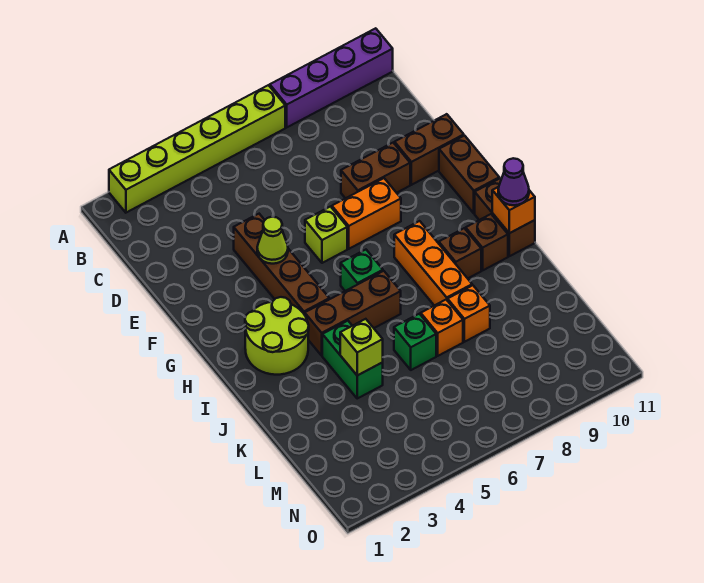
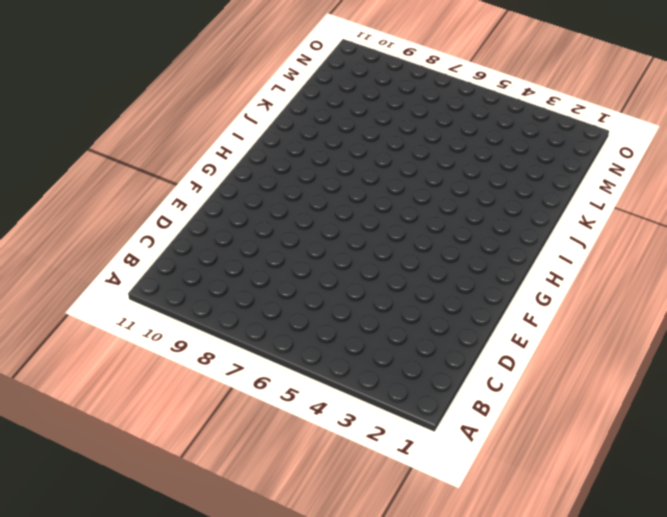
none -> lime 1x6 brick [109,85,285,213]
none -> purple 1x4 brick [270,28,393,127]
none -> brown 1x4 brick [234,214,329,315]

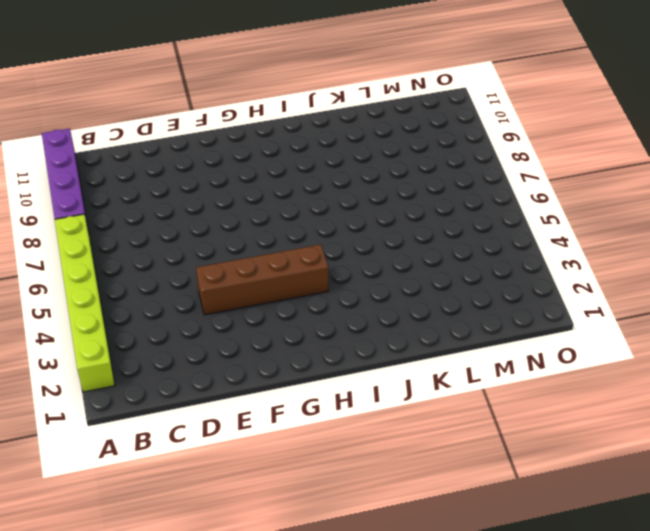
none -> brown 1x2 brick [341,143,410,198]
none -> brown 1x2 brick [395,114,464,185]
none -> lime 1x1 brick [305,207,347,263]

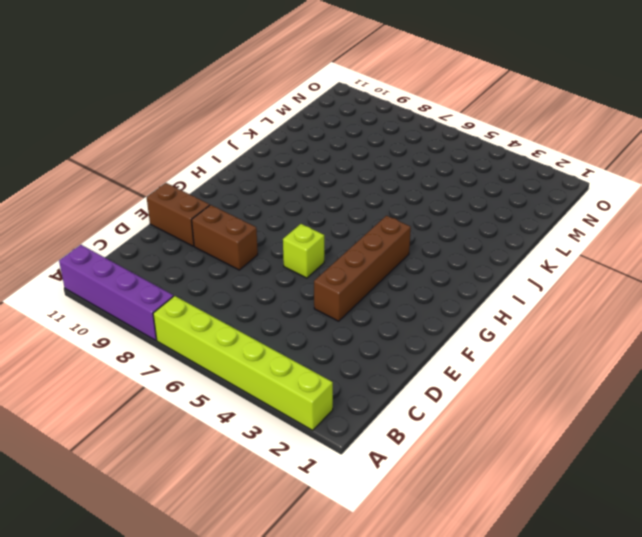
none -> orange 1x2 brick [332,178,401,249]
none -> brown 1x2 brick [439,136,499,213]
none -> lime 2x2 round brick [245,297,309,375]

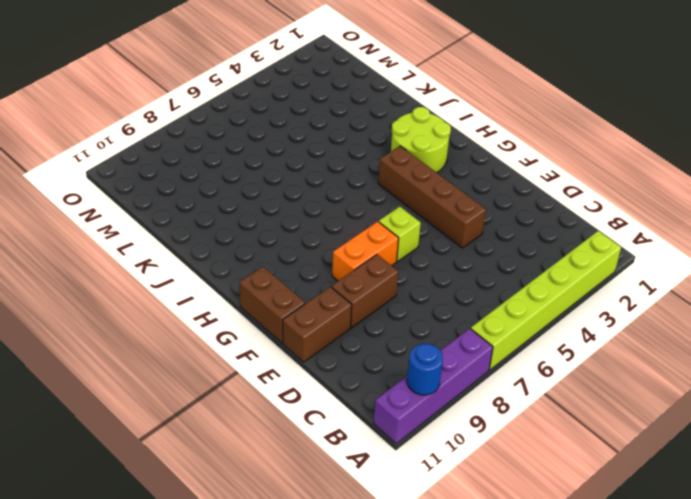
blue 1x1 round brick [407,344,443,395] -> none
none -> green 1x1 brick [341,250,383,291]
none -> orange 1x3 brick [394,221,472,306]
none -> brown 1x2 brick [475,178,535,256]

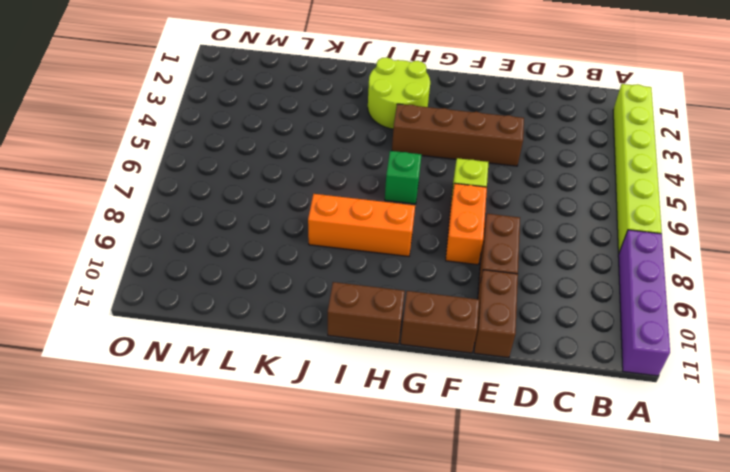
none -> brown 1x3 brick [305,271,401,356]
none -> brown 1x1 brick [439,228,481,278]
none -> brown 1x1 brick [466,214,508,270]

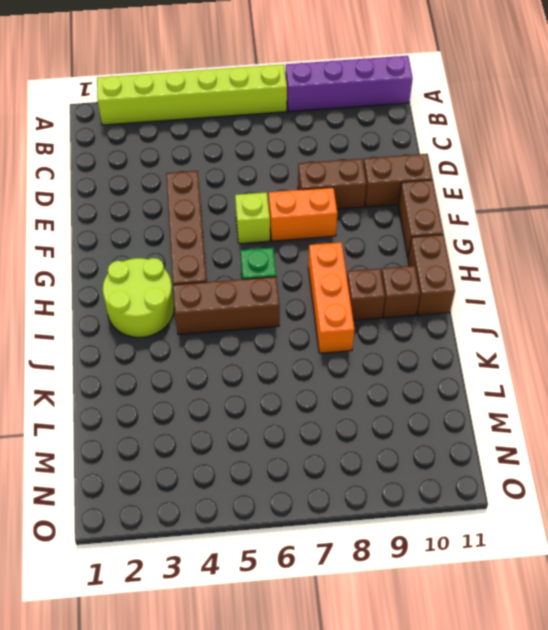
none -> green 1x2 brick [322,321,383,398]
none -> green 1x1 brick [394,314,436,370]
none -> orange 1x1 brick [421,300,463,356]

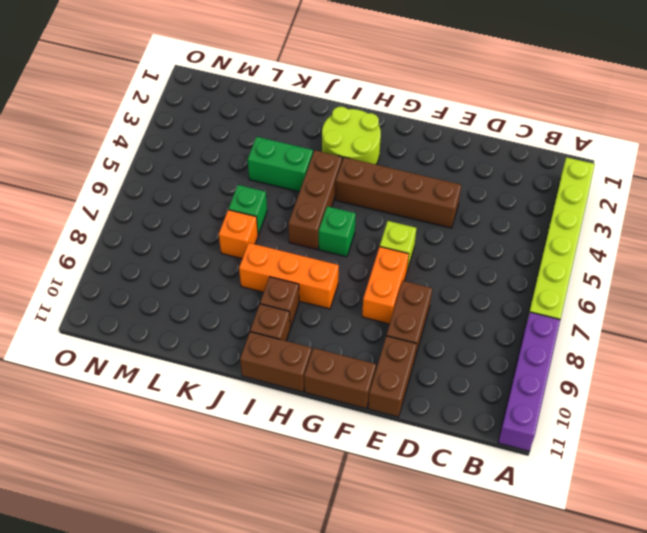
none -> orange 1x1 brick [448,285,490,342]
none -> lime 1x1 cone [257,217,288,264]
none -> orange 1x1 brick [492,187,535,233]

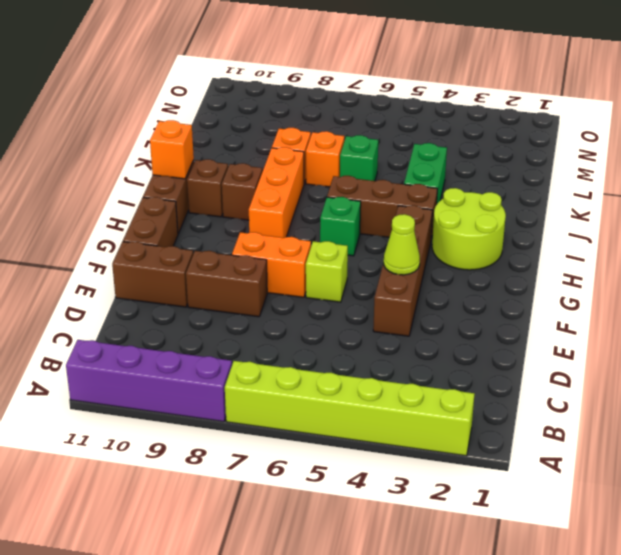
none -> lime 1x1 brick [340,319,383,375]
none -> purple 1x1 cone [498,158,529,205]

